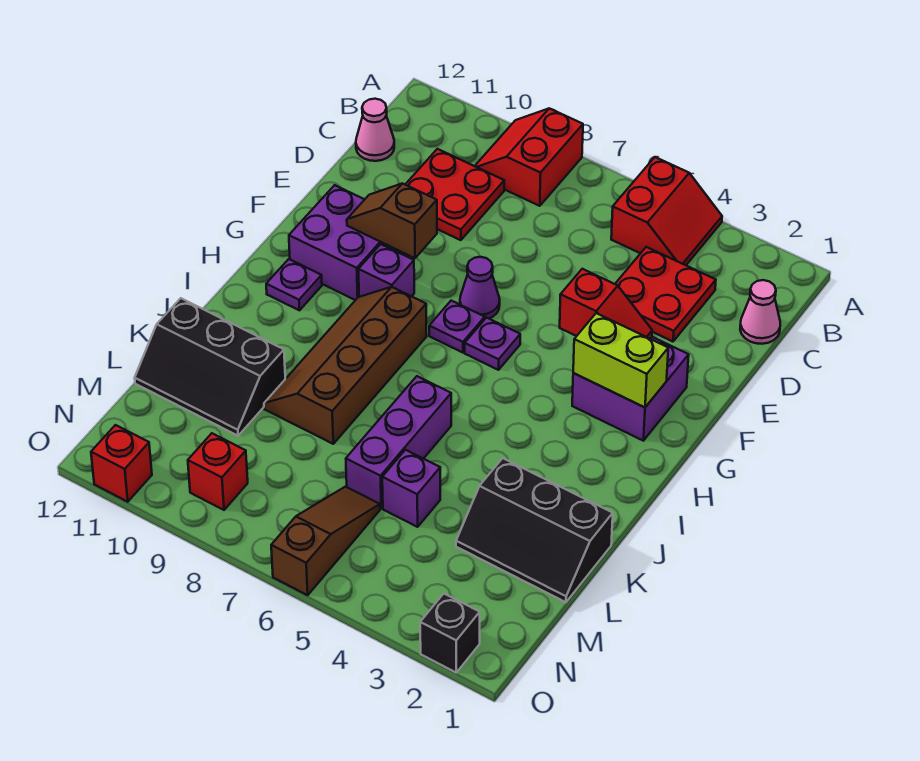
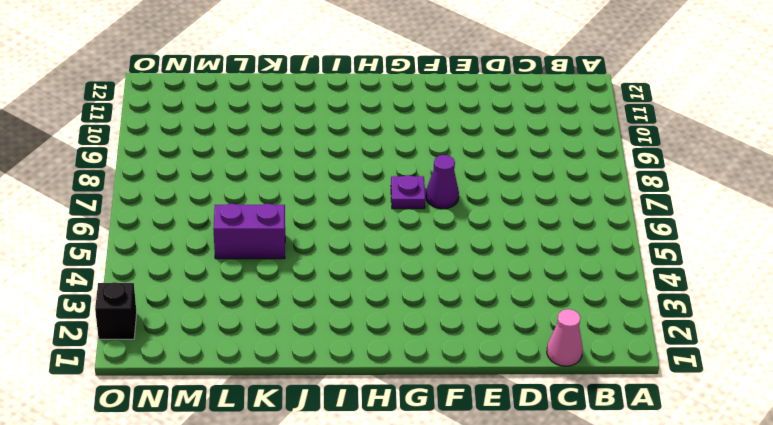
purple 1x2 brick [213,204,285,259] -> purple 1x1 brick [382,450,440,527]
none -> red 2x2 slope [611,157,722,265]
none -> red 2x2 slope [475,108,583,206]
none -> red 2x2 plate [615,247,716,342]

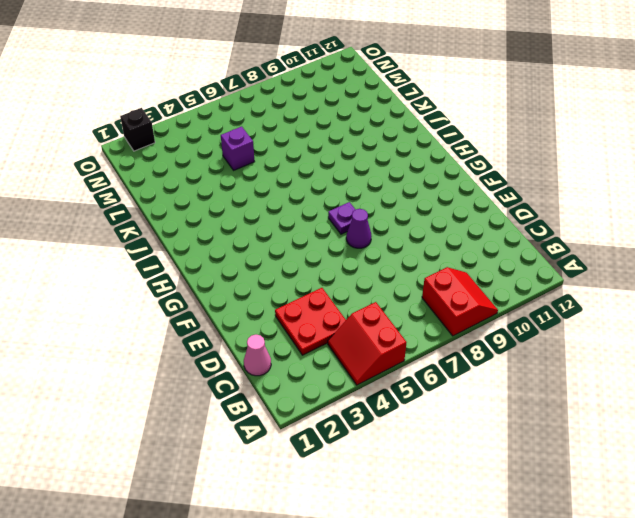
none -> red 2x2 plate [405,149,504,240]
none -> pink 1x1 cone [356,99,394,161]
none -> purple 2x2 brick [572,337,689,441]

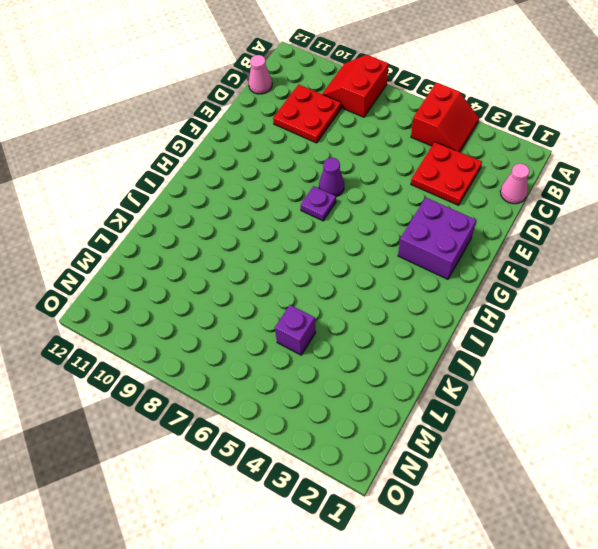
none -> purple 2x2 brick [289,185,401,300]
none -> purple 1x1 plate [465,318,520,370]
none -> purple 1x1 brick [358,244,414,297]

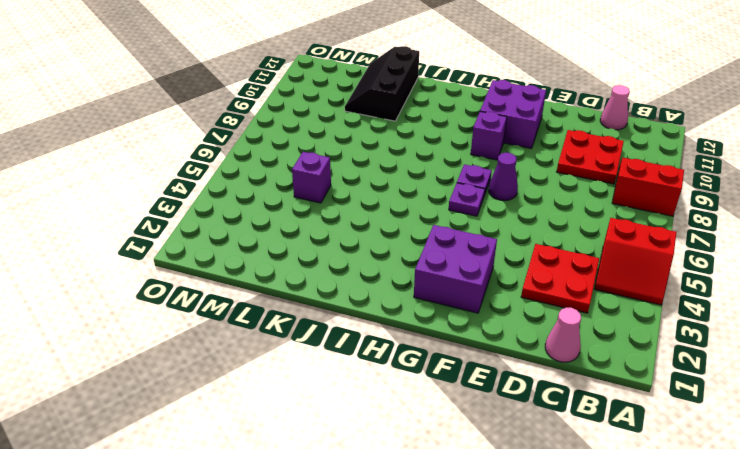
none -> brown 2x4 slope [264,287,427,444]
none -> purple 1x1 plate [266,259,322,310]
none -> purple 1x3 brick [346,376,451,508]

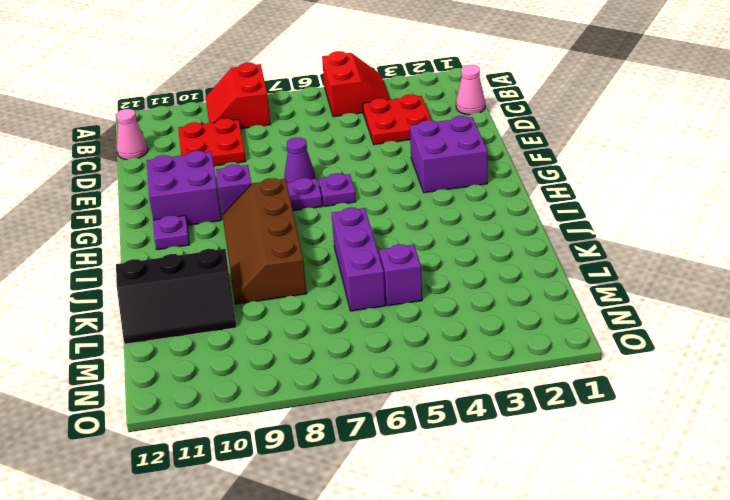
none -> black 2x3 slope [456,458,613,602]
none -> brown 1x3 slope [271,487,380,595]
none -> red 1x1 brick [188,433,248,510]

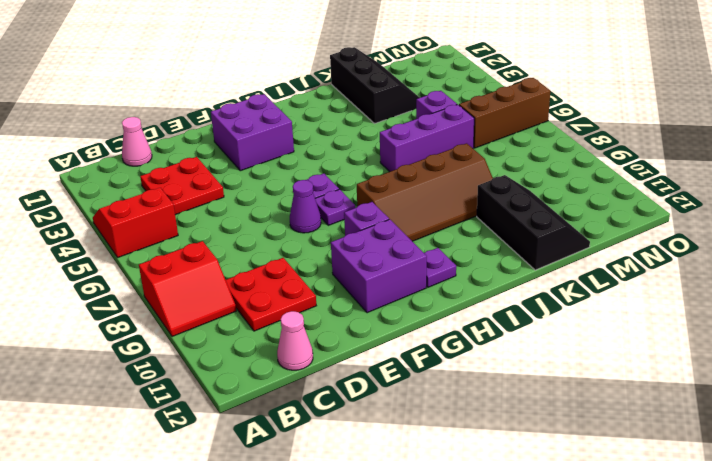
brown 1x3 brick [459,78,550,148] -> brown 1x3 slope [271,487,380,595]
none -> red 1x1 brick [188,433,248,510]
none -> black 1x1 brick [420,594,480,672]
none -> red 1x1 brick [91,425,152,502]

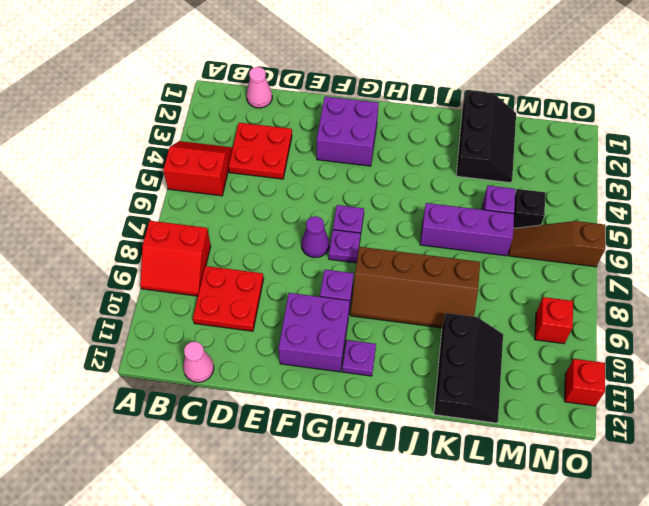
black 1x1 brick [513,189,545,228] -> black 1x1 brick moved to [420,594,480,672]
none -> red 1x2 slope [560,269,652,339]
none -> brown 1x2 slope [347,183,437,258]
none -> lime 1x2 brick [573,313,668,407]

